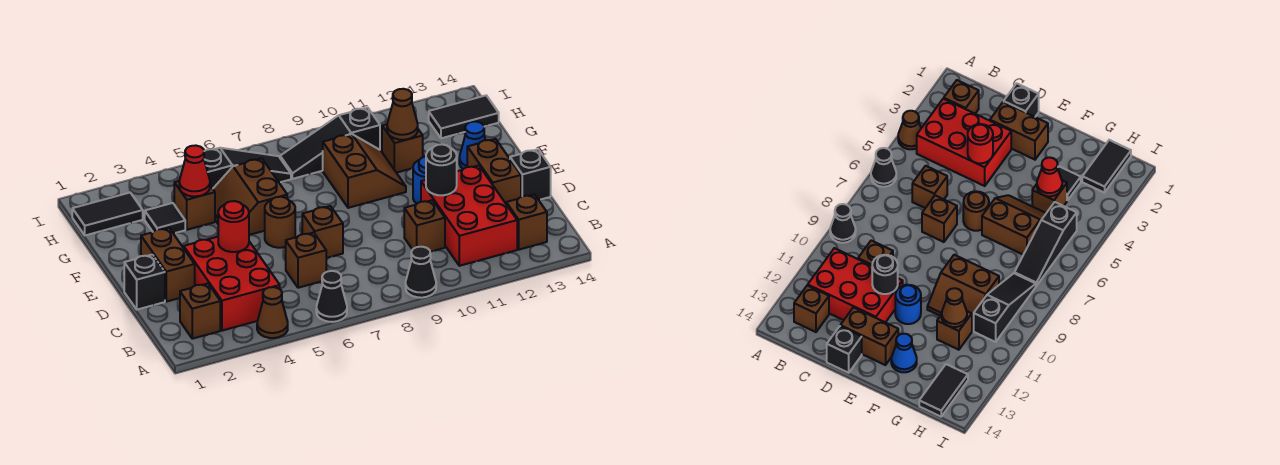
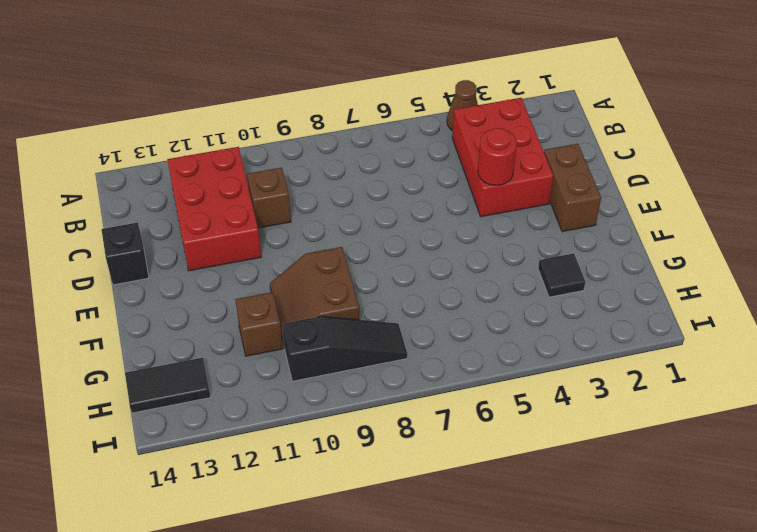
none -> black 1x1 cone [316,271,347,322]
none -> black 1x1 cone [406,247,436,298]
none -> brown 1x1 brick [180,284,220,339]
none -> brown 1x1 brick [506,194,547,250]

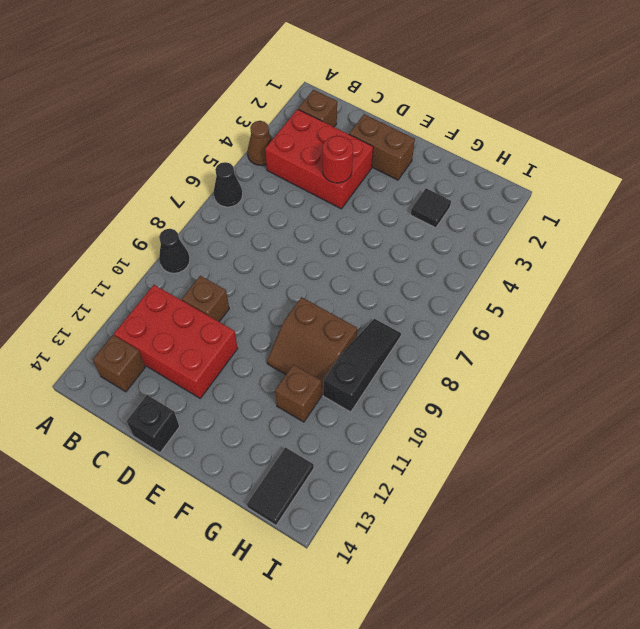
none -> brown 1x1 brick [286,233,326,288]
none -> black 1x1 brick [124,255,165,310]
none -> brown 1x1 brick [302,206,343,258]
none -> brown 1x2 brick [467,139,521,203]

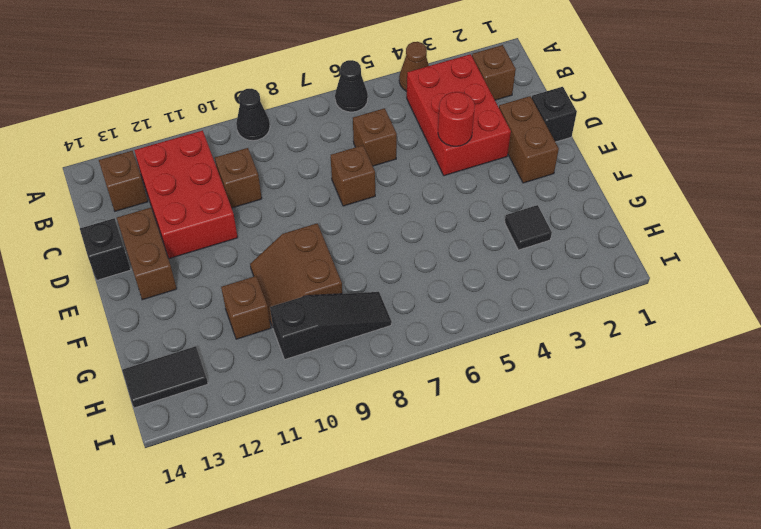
none -> brown 1x1 round brick [265,197,295,248]
none -> blue 1x1 round brick [413,157,426,204]
none -> brown 2x2 slope [213,158,287,235]
none -> blue 1x1 cone [459,122,485,169]

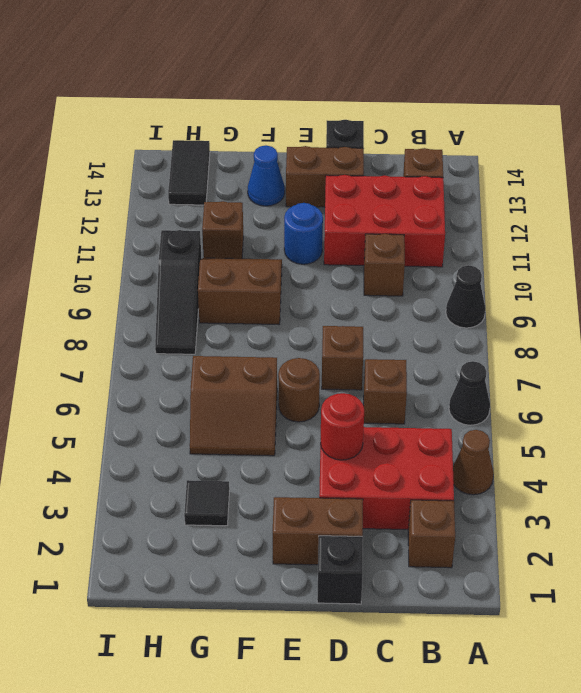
none -> brown 1x1 brick [174,181,215,230]
none -> black 1x2 tile [72,193,143,235]
none -> black 1x3 slope [204,148,291,189]
none -> black 1x1 round brick [426,144,457,195]

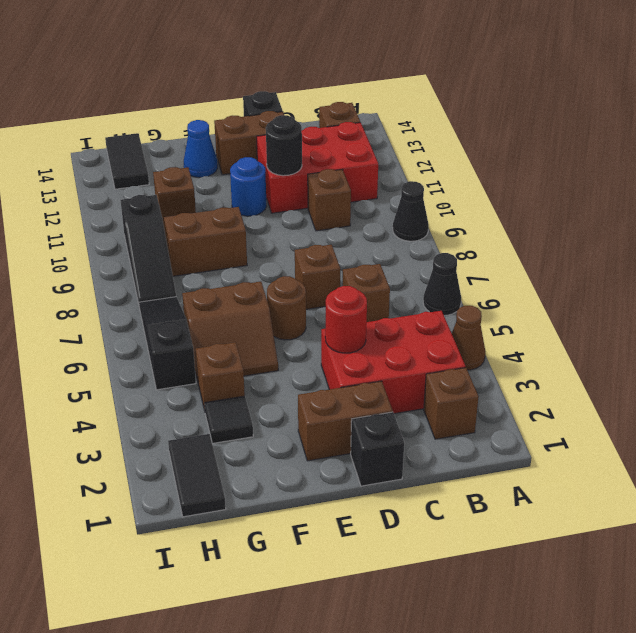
none -> red 1x1 cone [179,145,210,196]
none -> brown 1x1 cone [387,89,418,140]

